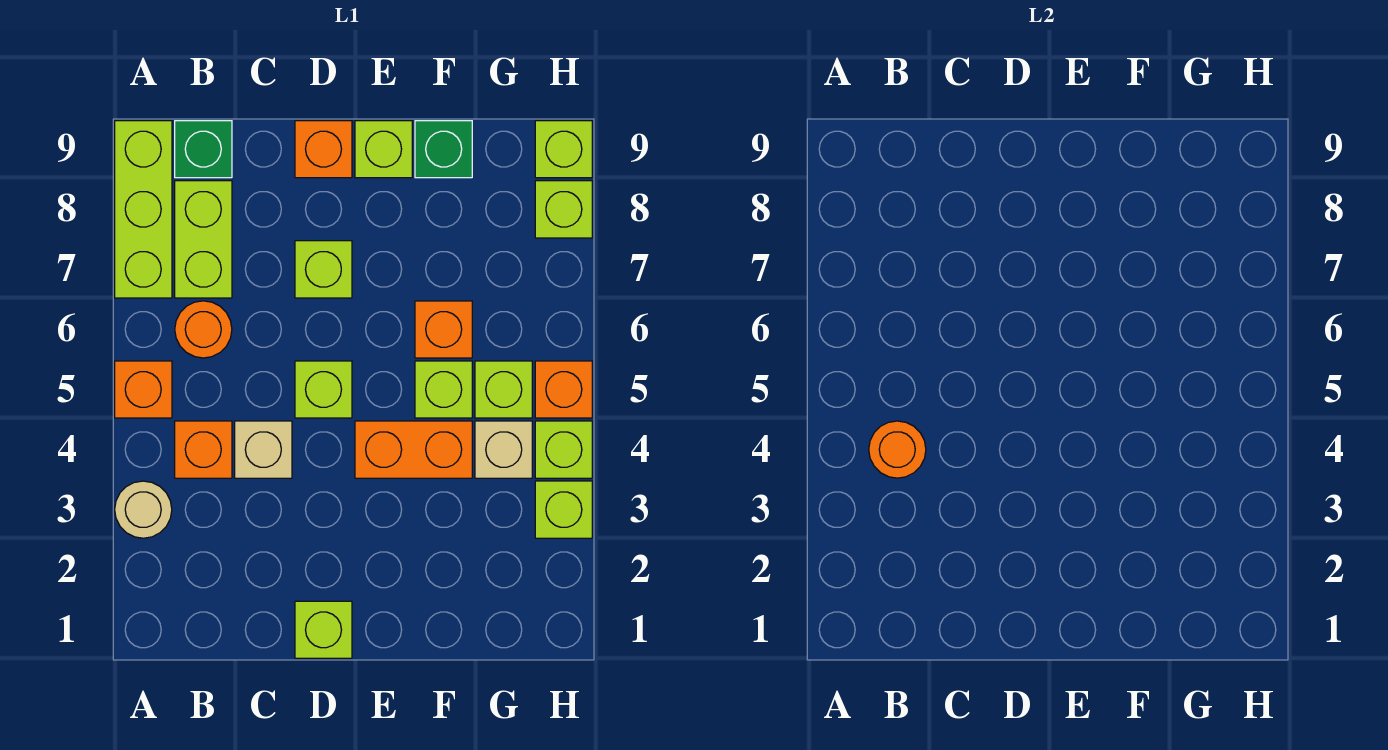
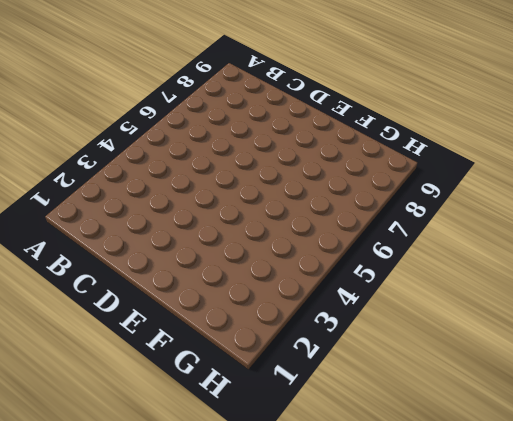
none -> tan 1x1 round brick [115,481,172,538]
none -> orange 1x1 brick [115,361,172,418]
none -> lime 1x3 brick [115,121,172,298]

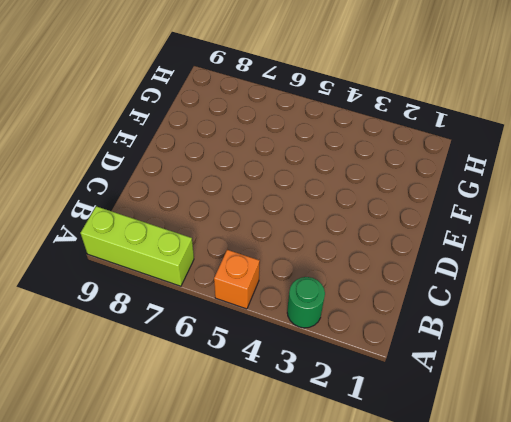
green 1x1 round brick [287,277,325,328] -> tan 1x1 round brick [115,481,172,538]
none -> orange 1x1 brick [175,421,232,478]
none -> orange 1x1 round brick [175,301,232,358]
none -> lime 1x2 brick [175,181,232,298]

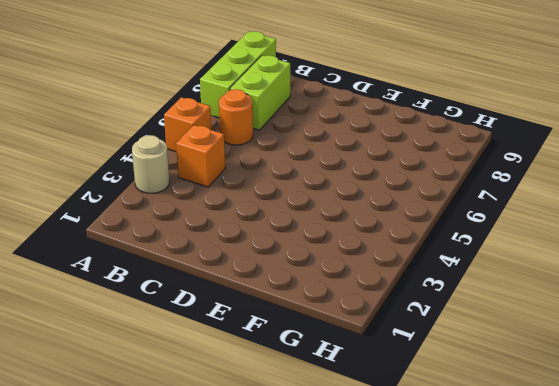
none -> green 1x1 brick [175,121,232,178]
none -> tan 1x1 brick [235,421,292,478]
none -> lime 1x1 brick [295,601,352,658]

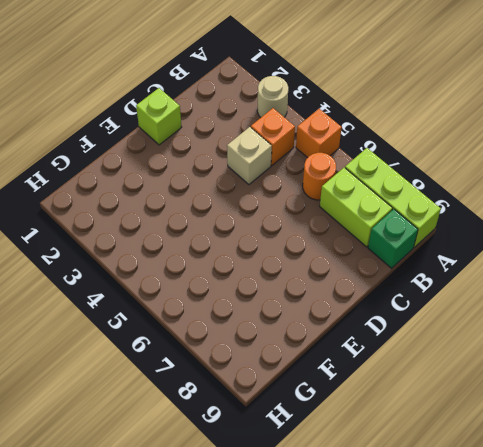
none -> lime 1x1 brick [295,361,352,418]
none -> lime 1x1 brick [295,241,352,298]
none -> orange 1x1 brick [295,121,352,178]

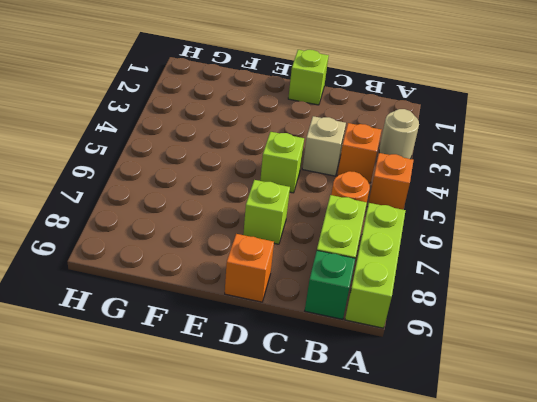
none -> orange 1x2 brick [355,421,472,478]
none -> lime 1x1 brick [355,121,412,178]
none -> lime 1x1 brick [415,361,472,418]

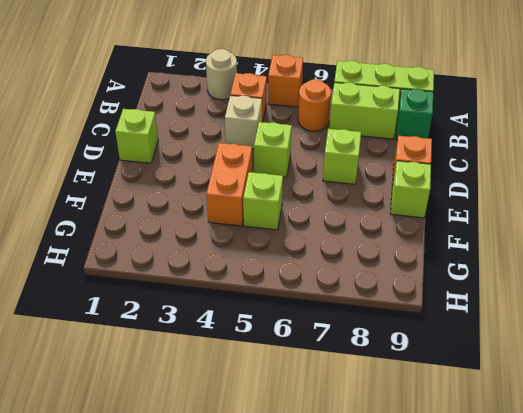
none -> orange 1x1 brick [415,301,472,358]
none -> green 1x1 brick [415,121,472,178]
none -> tan 1x1 brick [475,421,532,478]

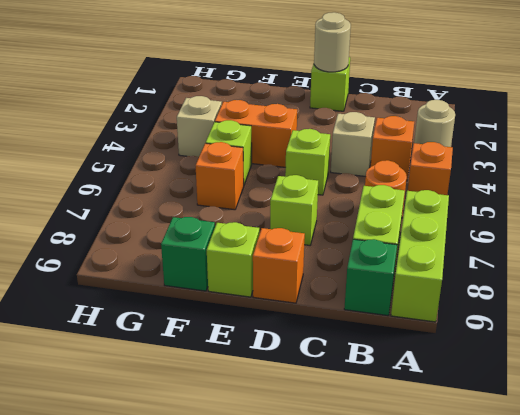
tan 1x1 round brick [314,12,351,72] -> none
none -> lime 1x1 brick [475,361,532,418]
none -> lime 1x1 brick [535,481,592,538]
none -> lime 1x1 brick [535,421,592,478]

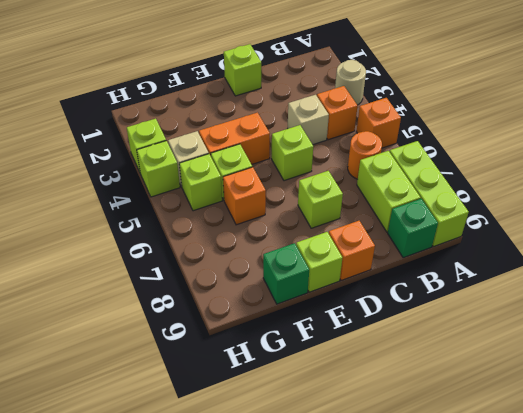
none -> orange 1x1 brick [535,361,592,418]
none -> lime 1x1 brick [535,181,592,238]
none -> lime 1x1 brick [535,121,592,178]

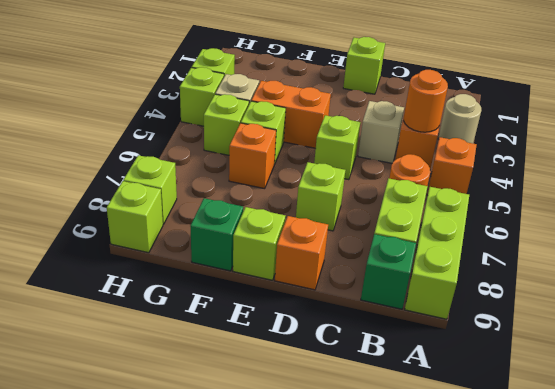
none -> orange 1x1 brick [535,361,592,418]

